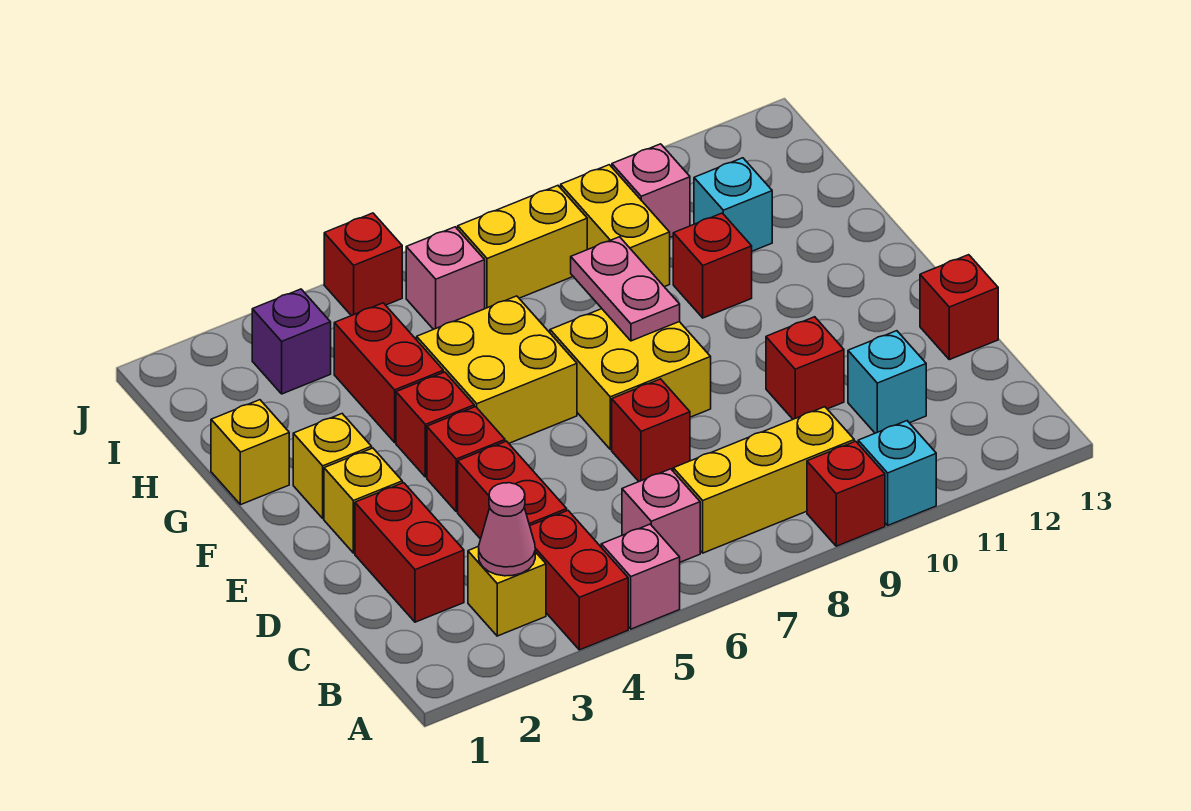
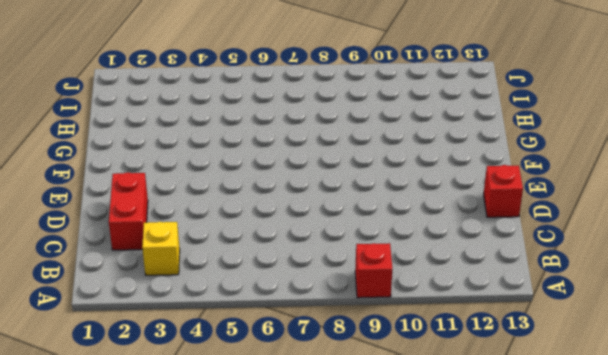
none -> red 1x2 brick [530,511,628,650]
none -> pink 1x1 brick [601,524,680,629]
none -> cyan 1x1 brick [858,421,936,525]
none -> pink 1x1 brick [622,469,700,562]

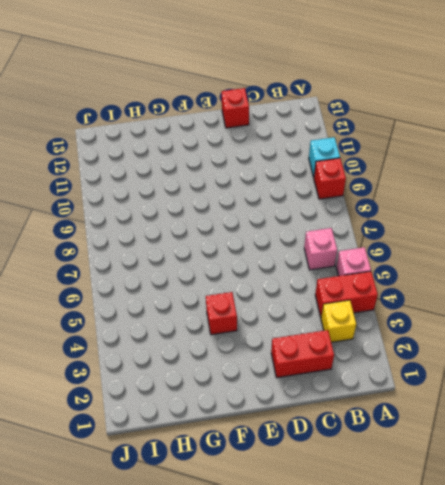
none -> yellow 1x3 brick [673,407,854,553]
none -> red 1x2 brick [458,441,567,539]
none -> cyan 1x1 brick [848,331,926,433]
none -> red 1x1 brick [612,379,690,481]

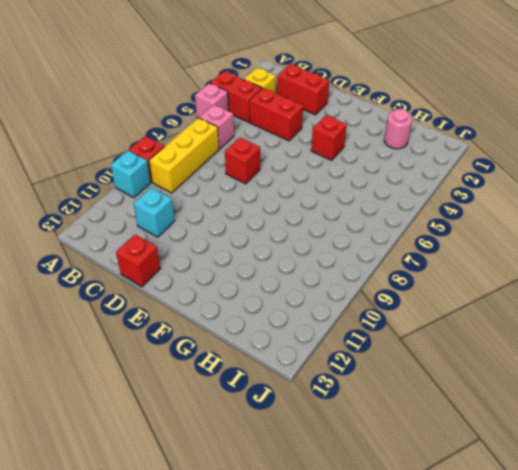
pink 1x1 round brick [384,109,412,149] -> none
none -> red 1x1 brick [766,317,844,419]
none -> yellow 1x1 brick [324,448,402,553]
none -> red 1x1 brick [427,407,505,512]
none -> yellow 2x2 brick [550,309,711,449]

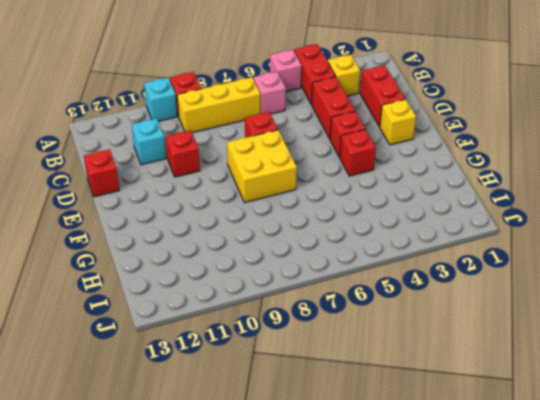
none -> yellow 1x1 brick [293,414,372,518]
none -> yellow 2x2 brick [417,296,577,443]
none -> yellow 1x1 brick [211,400,289,505]
none -> red 1x2 brick [334,303,443,442]

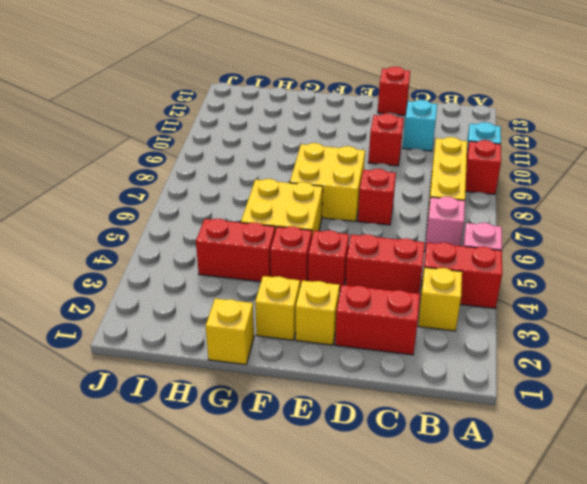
none -> red 1x1 brick [673,213,752,318]
none -> yellow 1x2 brick [561,165,670,287]
none -> cyan 1x1 brick [694,158,772,251]
none -> purple 1x1 brick [252,289,331,394]

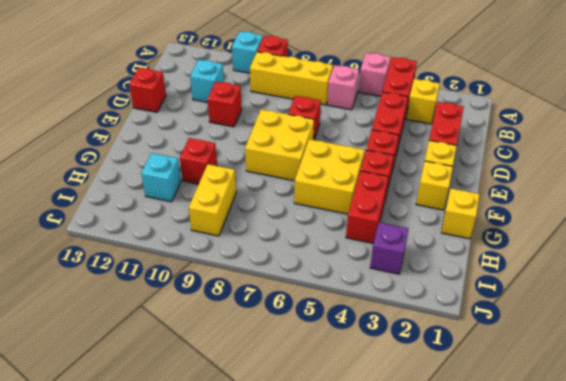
none -> pink 1x1 brick [406,227,485,329]
none -> yellow 1x2 brick [458,186,587,309]
none -> pink 1x1 brick [612,144,690,237]
none -> red 1x1 brick [324,213,402,316]

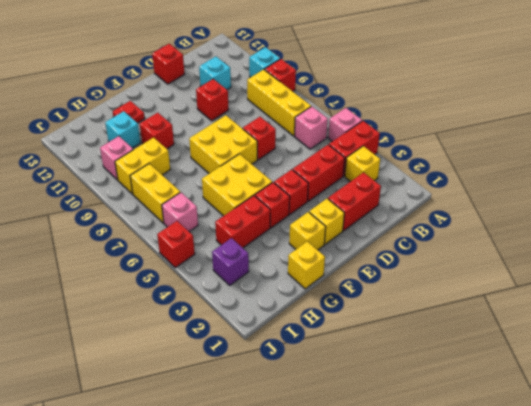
red 1x1 plate [113,101,145,123] -> none
none -> pink 1x1 cone [479,483,535,576]
none -> pink 1x2 plate [571,237,680,341]

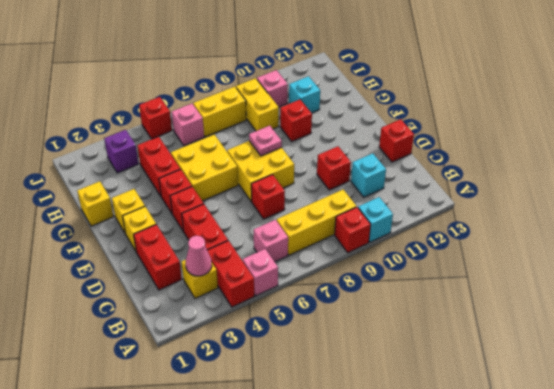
pink 1x1 plate [249,126,282,156] -> pink 1x2 plate [571,237,680,341]

